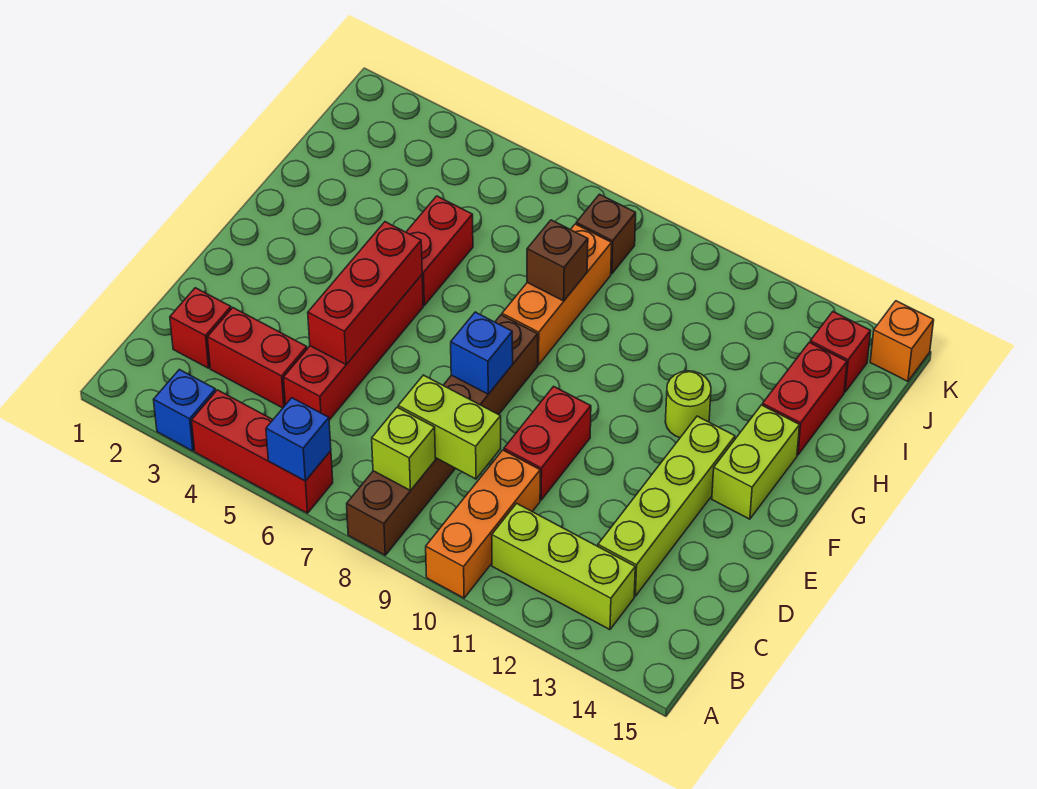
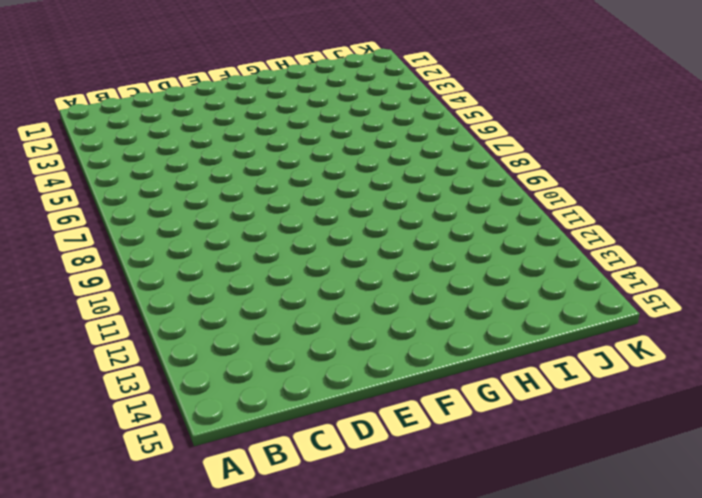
none -> blue 1x1 brick [154,369,216,451]
none -> red 1x3 brick [192,390,333,513]
none -> brown 1x6 brick [347,315,538,555]

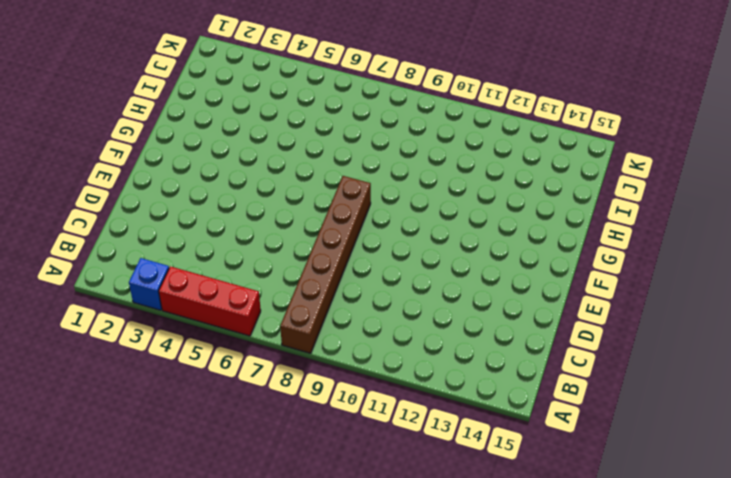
none -> orange 1x3 brick [426,450,540,598]
none -> lime 1x3 brick [492,503,635,630]
none -> red 1x1 brick [170,288,231,368]

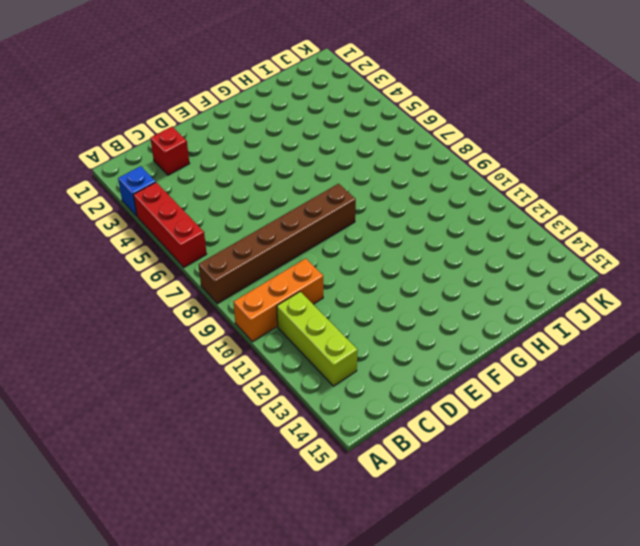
none -> red 1x2 brick [208,308,307,408]
none -> red 1x4 brick [283,275,423,420]
none -> lime 1x4 brick [598,416,735,596]

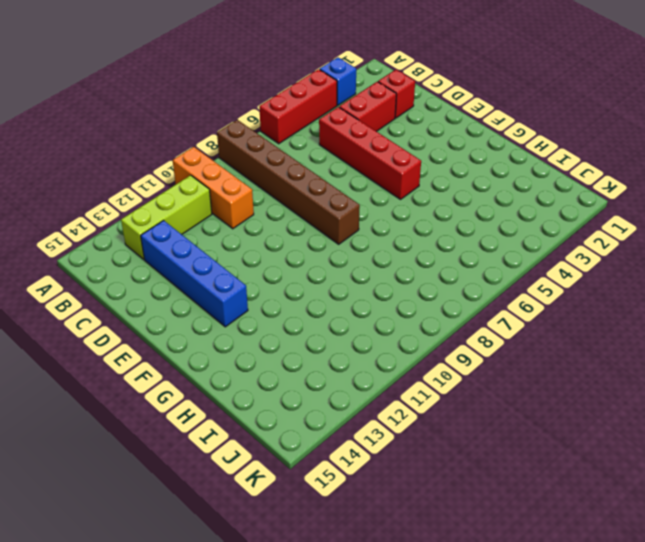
blue 1x4 brick [141,220,248,327] -> lime 1x4 brick [598,416,735,596]
none -> red 1x2 brick [504,386,591,500]
none -> lime 1x2 brick [712,405,800,519]
none -> red 1x2 brick [406,196,473,305]

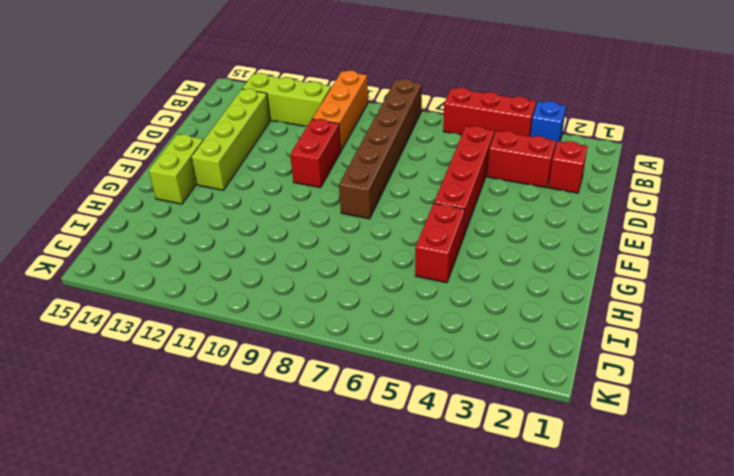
none -> orange 1x3 brick [502,224,612,365]
none -> lime 1x1 round brick [665,371,711,438]
none -> red 1x2 brick [762,342,847,455]

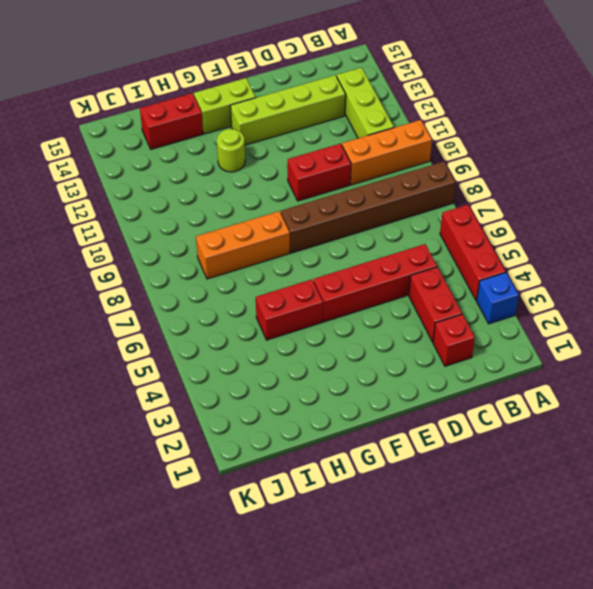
none -> brown 1x1 brick [576,194,636,274]
none -> red 1x1 brick [810,312,871,392]
none -> orange 1x1 brick [870,301,934,381]

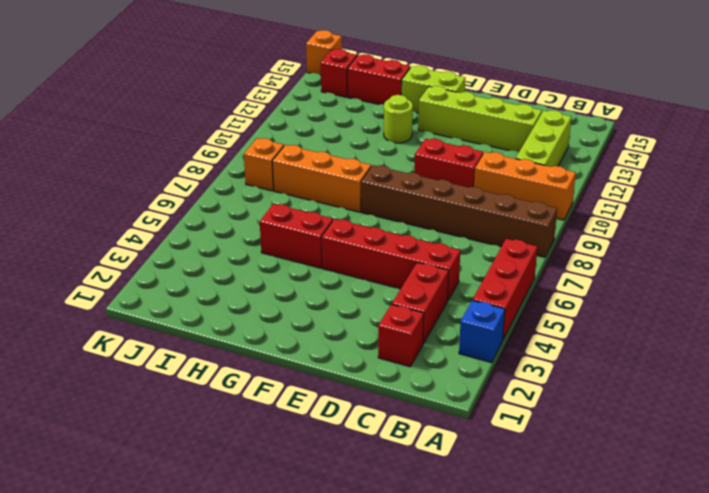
orange 1x1 brick [244,138,284,191] -> brown 1x1 brick [576,194,636,274]
none -> blue 1x1 brick [266,398,331,481]
none -> lime 1x1 brick [372,407,435,491]
none -> lime 1x2 brick [398,375,501,479]

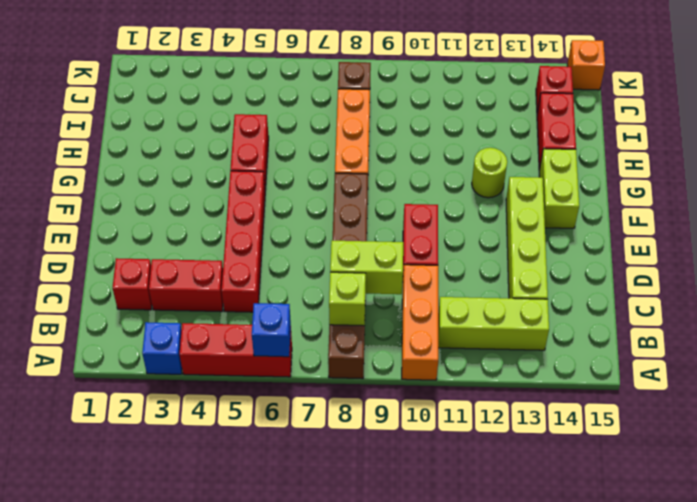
none -> red 1x3 brick [308,222,422,364]
none -> blue 1x1 brick [451,312,513,394]
none -> brown 1x1 brick [527,220,588,301]

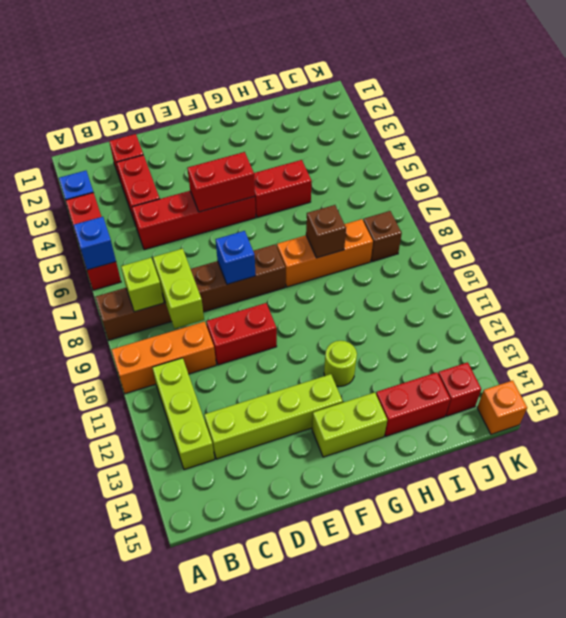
red 1x2 brick [187,152,255,212] -> red 1x3 brick [308,222,422,364]

